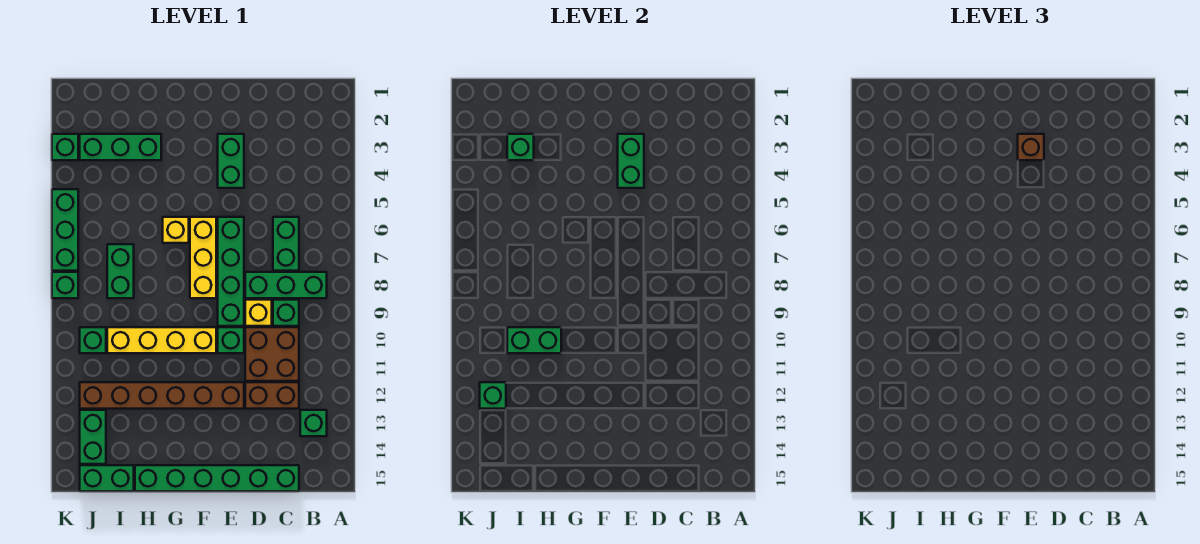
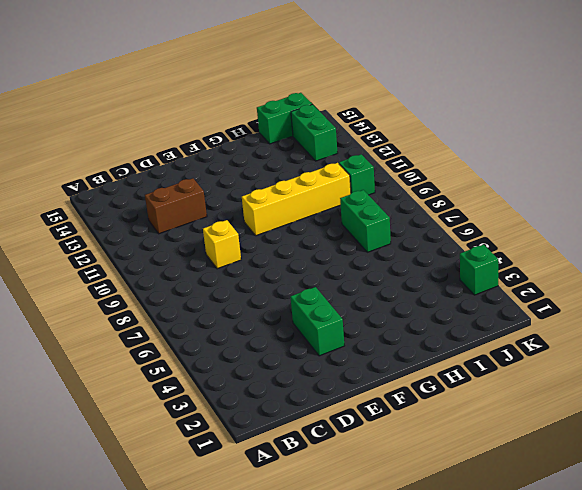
none -> green 1x3 brick [245,272,327,298]
none -> green 1x1 brick [300,410,327,436]
none -> green 1x2 brick [273,217,299,271]

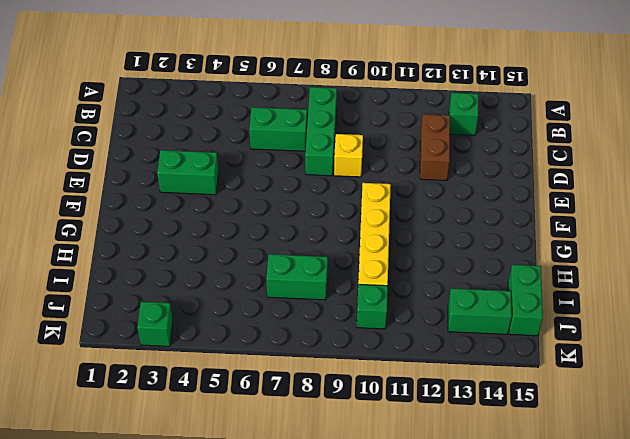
none -> green 1x1 brick [273,300,299,326]
none -> brown 2x2 brick [245,327,299,381]
none -> green 1x6 brick [135,465,299,491]

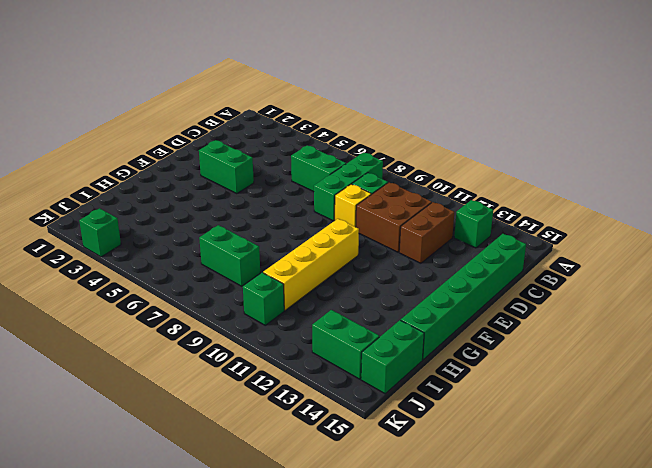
none -> green 1x4 brick [218,217,244,326]
none -> green 1x1 brick [218,327,244,353]
none -> brown 1x6 brick [80,382,244,409]

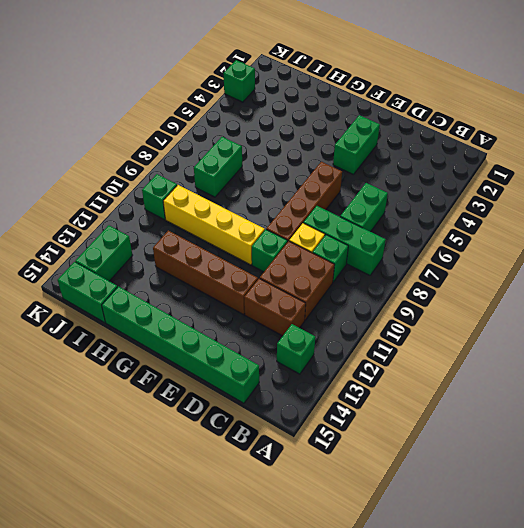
brown 1x4 brick [266,162,342,241] -> green 1x4 brick [218,217,244,326]
brown 1x4 brick [153,231,258,314] -> brown 1x6 brick [80,382,244,409]
none -> yellow 1x3 brick [190,217,216,298]
none -> yellow 1x1 brick [163,217,189,243]
none -> green 1x3 brick [80,134,161,160]

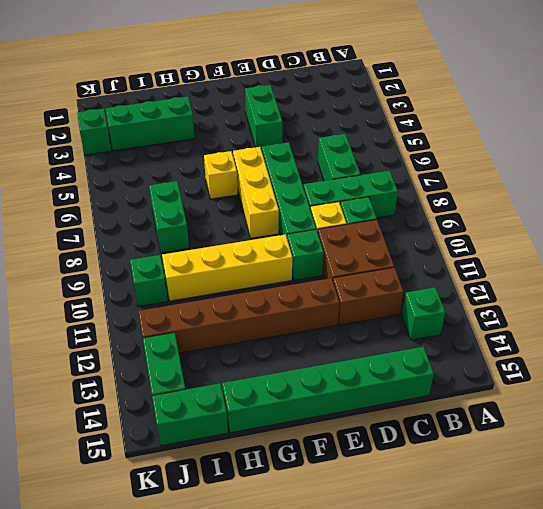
none -> green 1x3 brick [52,189,78,271]
none -> green 1x1 brick [52,272,78,298]
none -> green 1x2 brick [618,134,644,188]

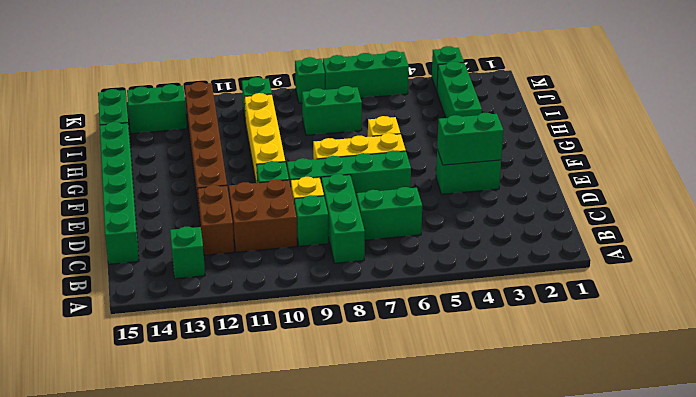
none -> green 1x2 brick [507,327,561,353]
none -> green 1x1 brick [507,134,534,160]
none -> green 1x1 brick [480,382,506,409]

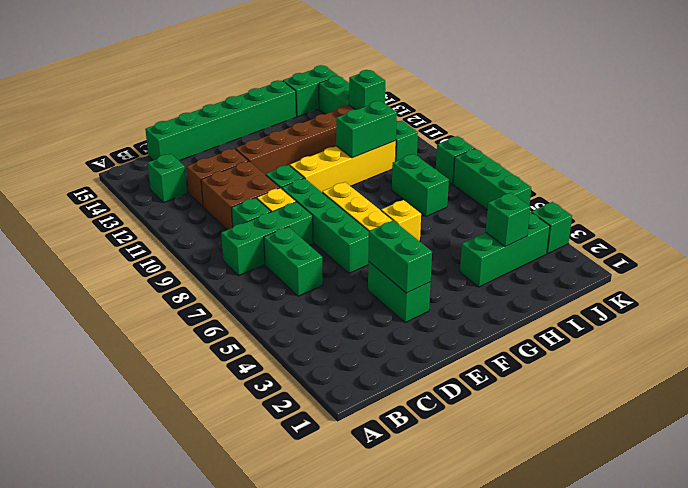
none -> brown 1x1 brick [1018,134,1044,160]

